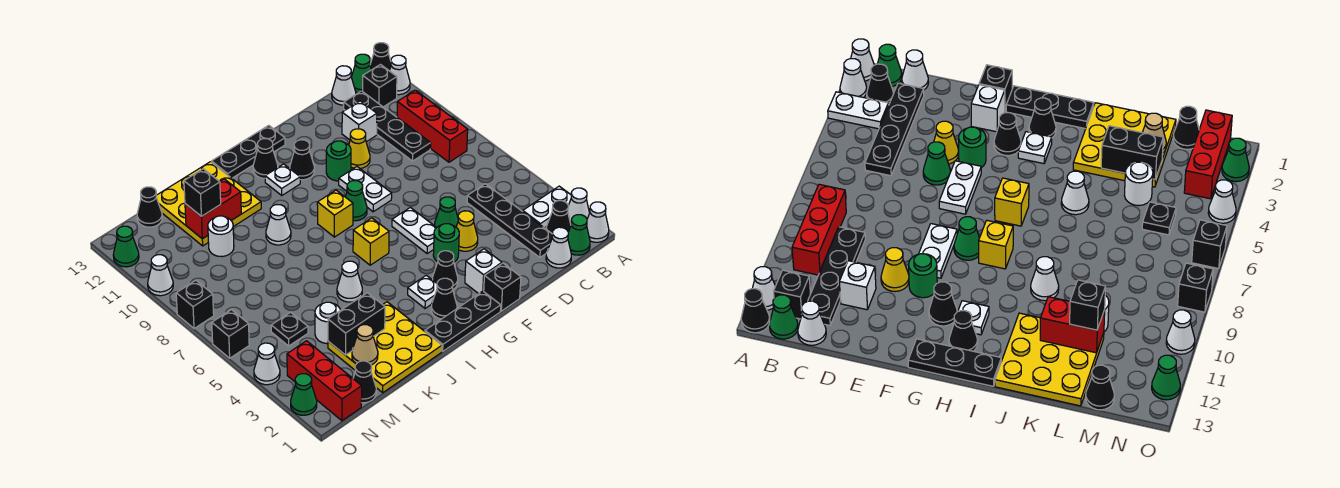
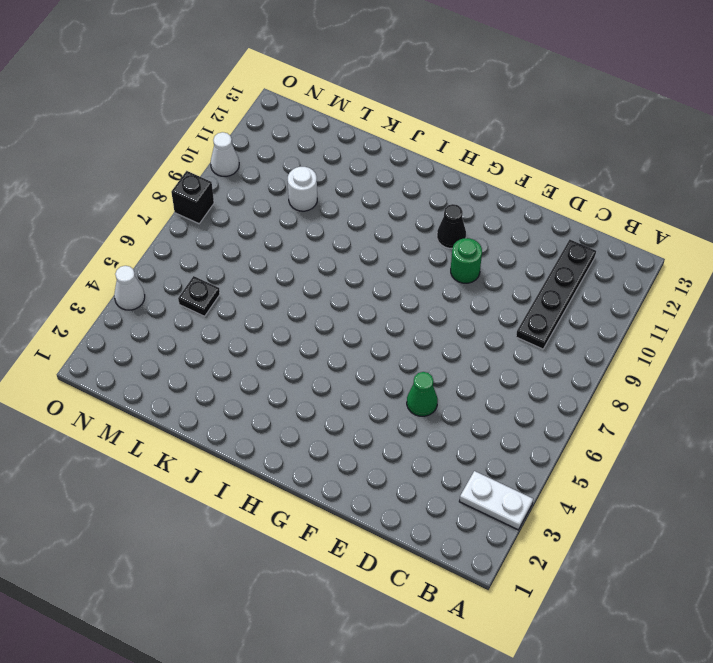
none -> white 1x1 cone [587,202,609,242]
none -> white 1x1 cone [568,188,589,224]
none -> white 1x1 cone [390,55,410,95]
none -> black 1x1 cone [370,43,391,71]

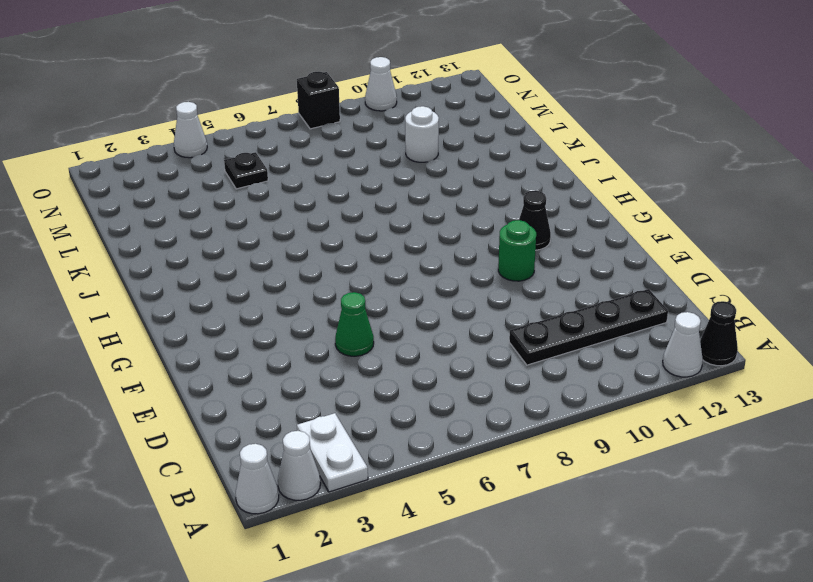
none -> green 1x1 cone [568,215,590,255]
none -> black 1x1 cone [546,201,571,234]
none -> red 1x3 brick [397,90,468,162]
none -> black 1x1 brick [363,65,397,107]

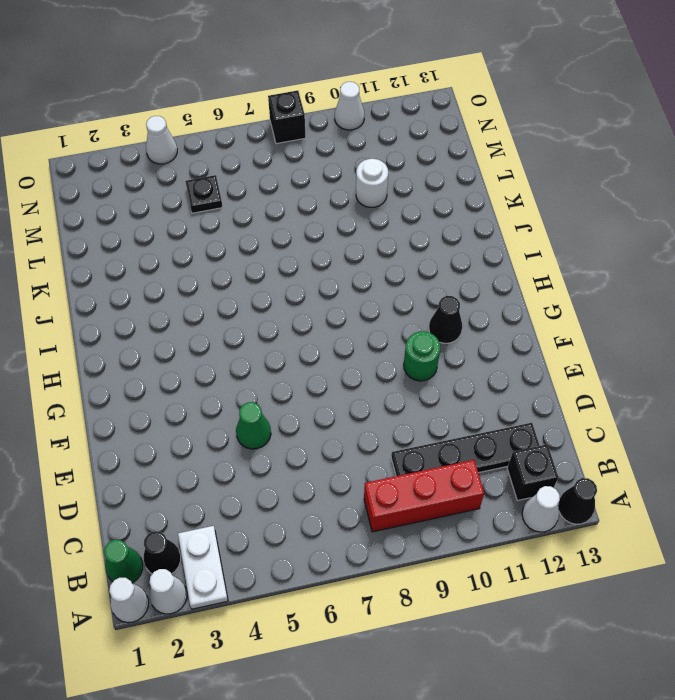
none -> green 1x1 cone [352,54,371,93]
none -> white 1x1 cone [546,227,571,268]
none -> black 1x4 plate [467,184,552,257]
none -> white 1x1 cone [332,66,356,105]

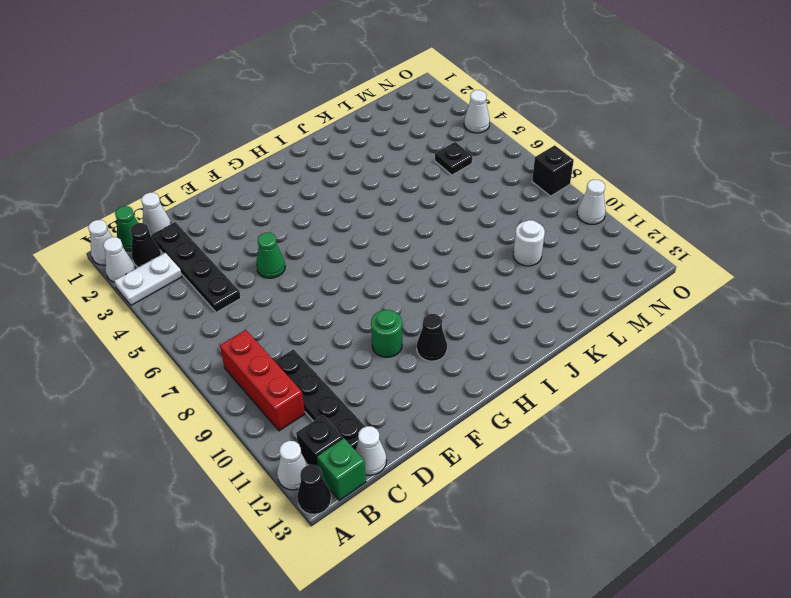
green 1x1 brick [317,438,366,500] -> green 1x1 cone [352,54,371,93]
none -> white 1x1 brick [342,101,377,142]
none -> yellow 1x1 cone [456,211,478,251]
none -> yellow 1x1 cone [349,129,370,168]
none -> black 1x1 brick [484,263,521,311]

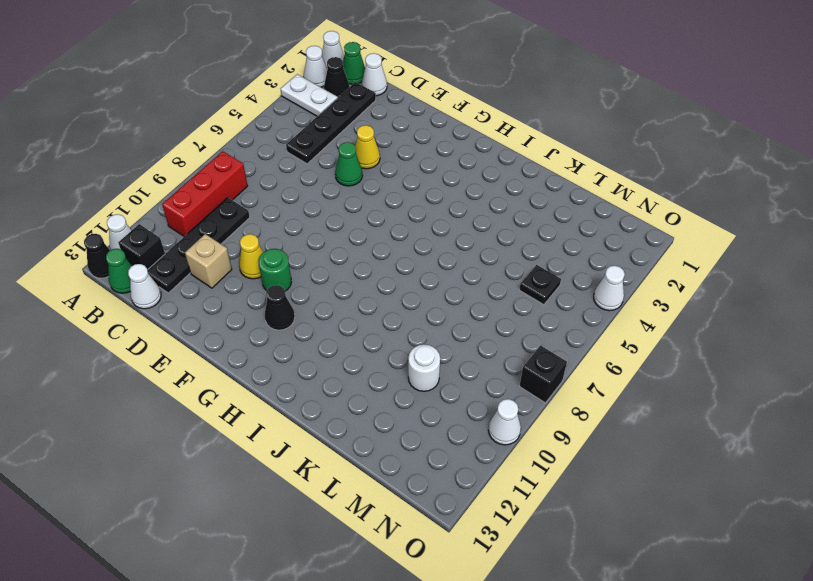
tan 1x1 brick [185,234,232,288] -> white 1x1 brick [342,101,377,142]
none -> black 1x1 brick [484,263,521,311]
none -> white 1x1 brick [465,249,502,294]
none -> green 1x1 round brick [433,224,459,262]
none -> white 1x2 plate [392,207,437,253]

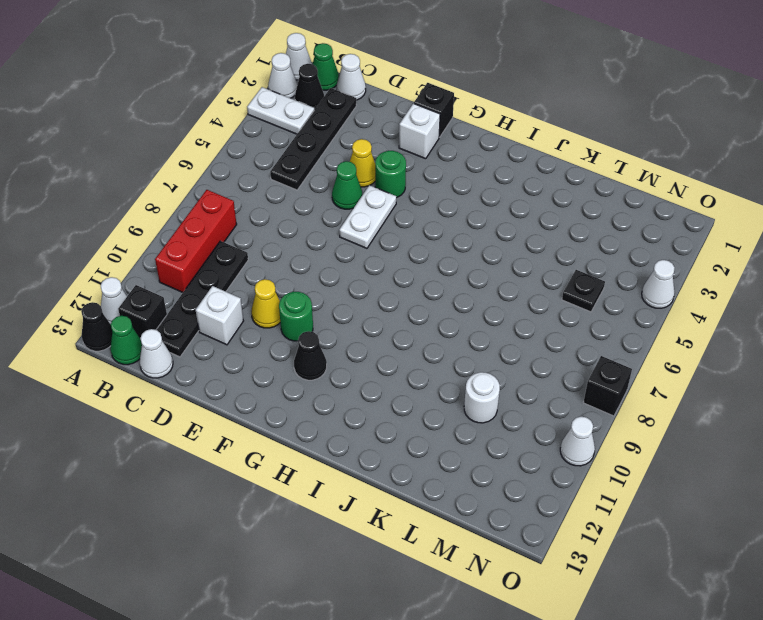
none -> white 1x2 plate [339,167,392,212]
none -> black 1x3 plate [425,291,501,351]
none -> black 1x1 cone [433,251,458,289]
none -> green 1x1 cone [346,181,367,221]

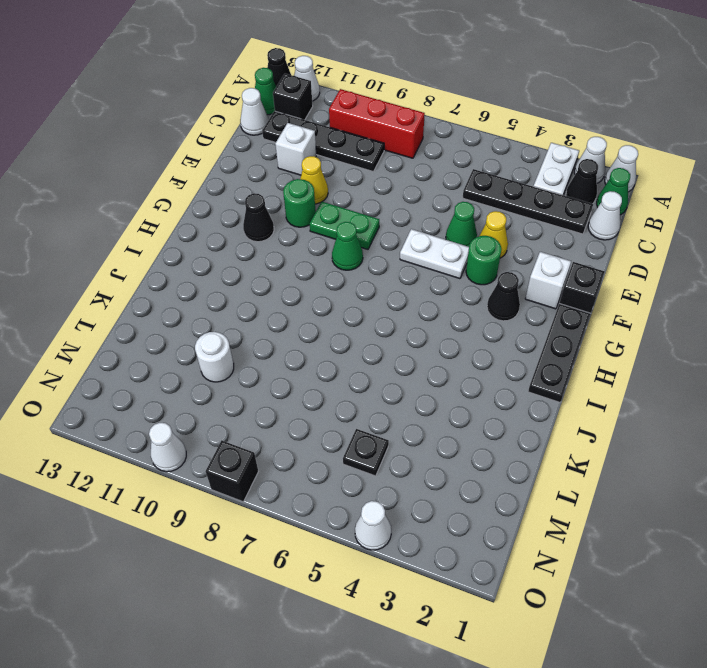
green 1x2 plate [310,202,379,249] -> white 1x2 plate [339,167,392,212]
none -> black 1x3 plate [211,125,285,178]
none -> black 1x1 cone [431,278,457,319]
none -> white 1x1 plate [408,275,437,308]
none -> yellow 1x1 brick [353,218,389,265]

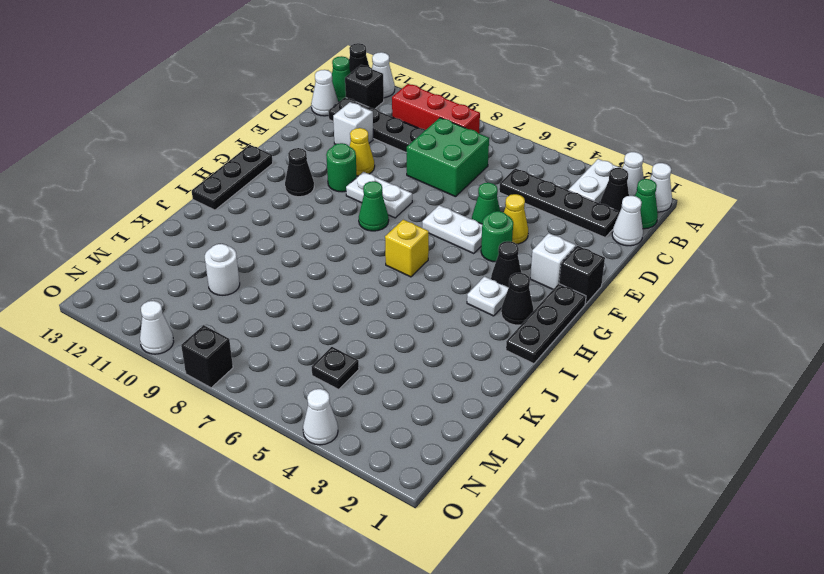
green 2x2 brick [407,118,489,197] -> none
none -> yellow 1x1 brick [317,190,353,237]
none -> white 1x1 plate [265,164,300,195]
none -> black 1x1 cone [253,139,278,178]
none -> yellow 3x3 plate [328,302,442,393]

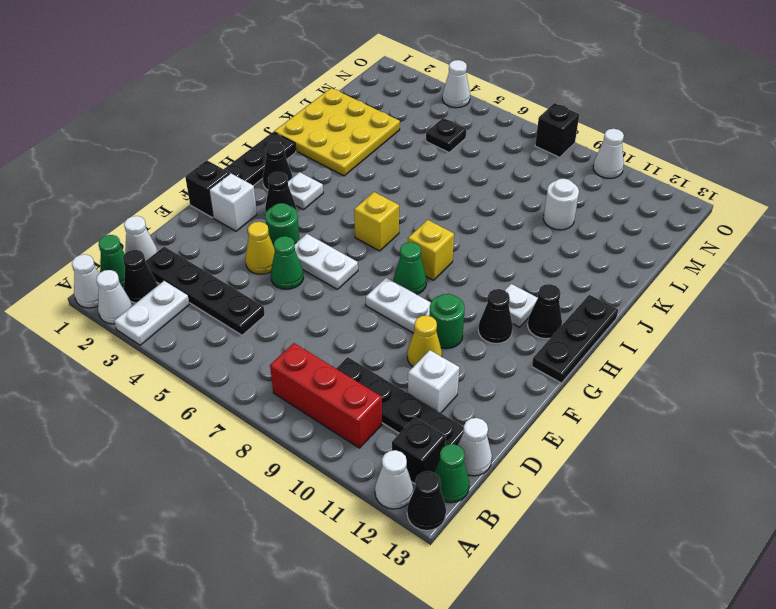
none -> white 1x1 cone [337,261,362,302]
none -> white 1x1 cone [266,205,291,245]
none -> yellow 3x3 plate [156,162,261,246]
none -> white 1x1 round brick [315,302,341,344]

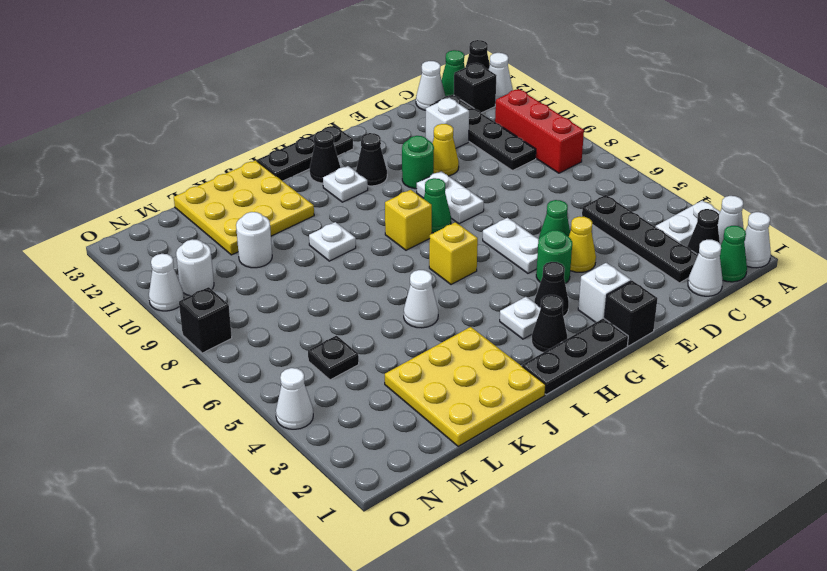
white 1x1 plate [309,222,356,261] -> white 1x1 cone [266,205,291,245]
white 1x1 round brick [176,239,214,296] -> white 1x1 round brick moved to [315,302,341,344]
none -> black 1x1 cone [353,361,376,403]
none -> black 1x1 cone [137,187,162,227]
none -> red 1x3 brick [287,341,362,421]
none -> green 1x1 cone [291,374,317,415]

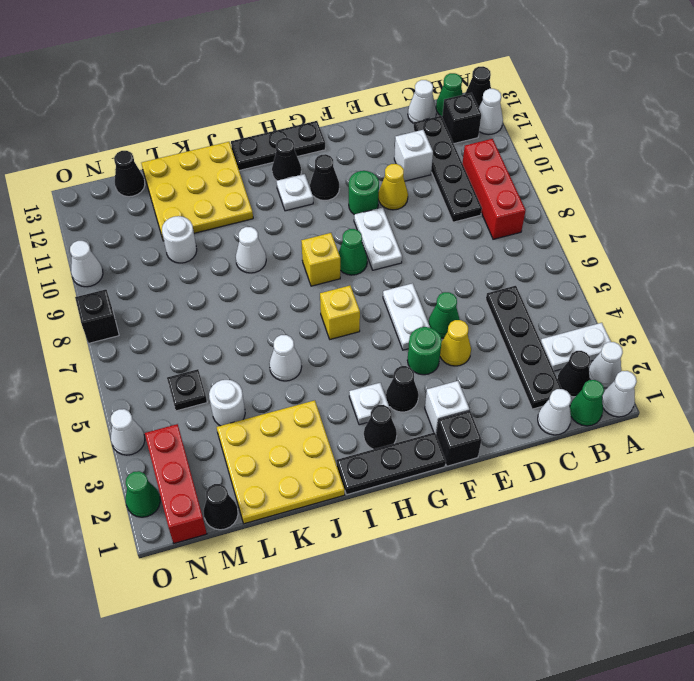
none -> black 1x1 brick [212,310,249,358]
none -> green 1x1 cone [113,226,139,267]
none -> black 1x2 brick [328,293,385,355]
none -> red 1x2 brick [185,179,241,239]

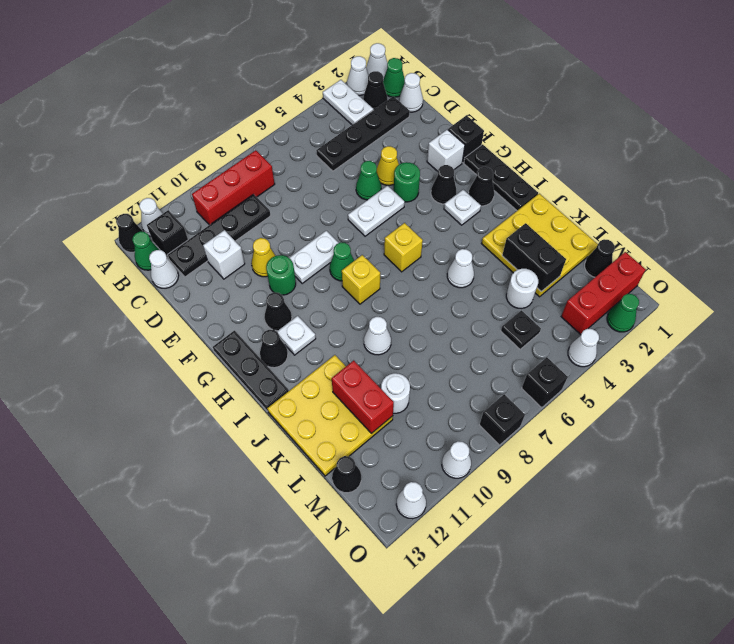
white 1x1 cone [396,482,426,519] -> green 1x1 cone [113,226,139,267]
none -> tan 1x1 cone [352,325,378,365]
none -> black 1x1 brick [184,169,221,216]

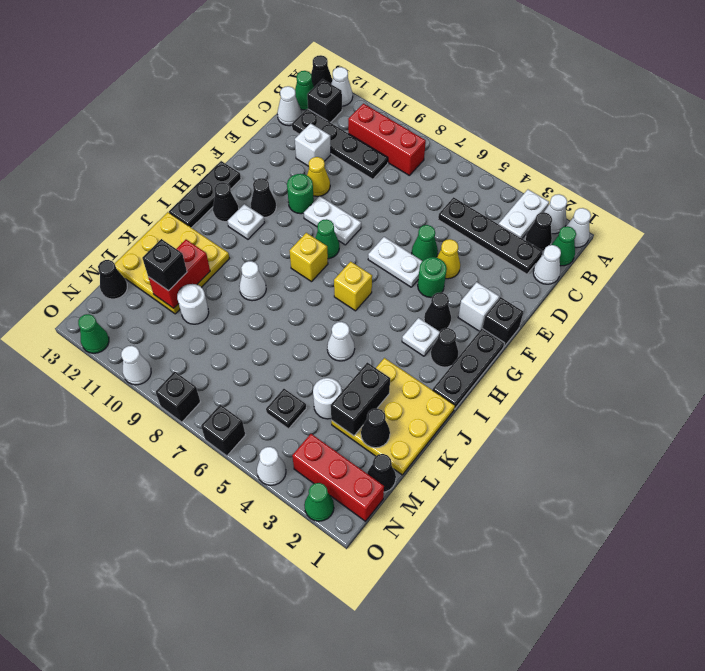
black 1x1 cone [361,408,390,448] -> tan 1x1 cone [352,325,378,365]

